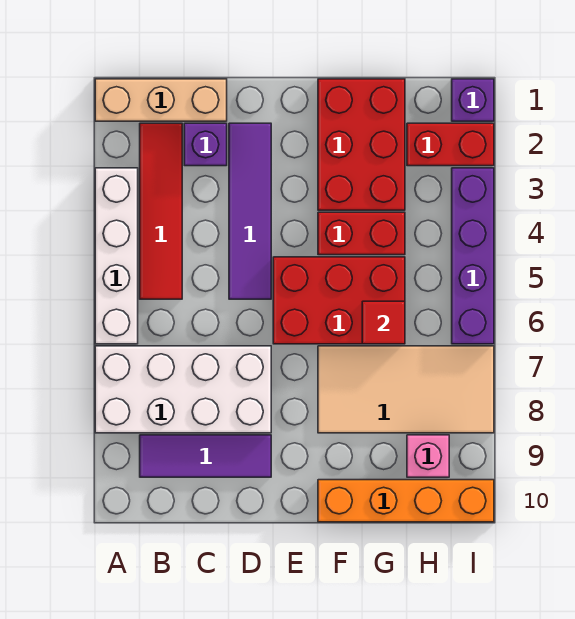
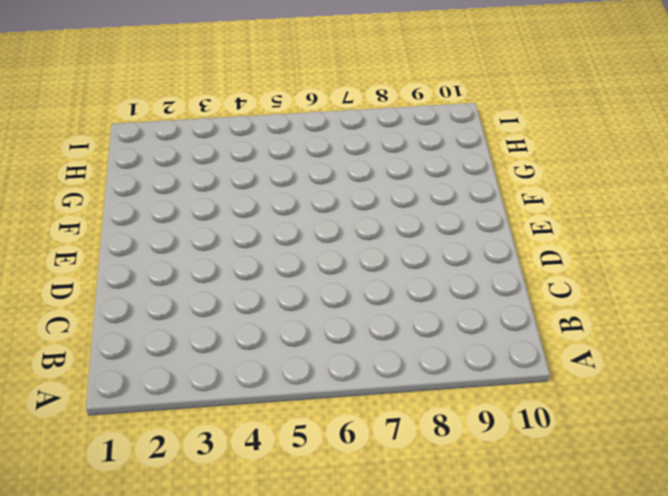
none -> tan 1x3 brick [95,79,227,121]
none -> white 1x4 brick [95,168,138,344]
none -> white 2x4 brick [95,346,271,433]

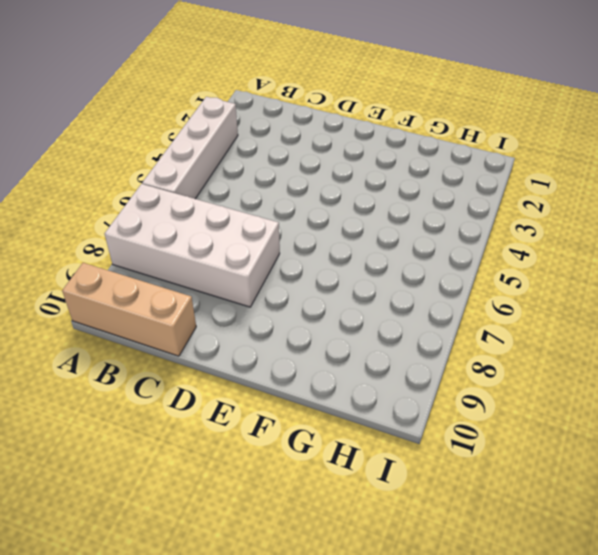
tan 1x3 brick [62,263,196,356] -> tan 1x3 brick moved to [95,79,227,121]
none -> red 1x4 tile [140,123,182,299]
none -> purple 1x3 tile [140,435,271,477]
none -> purple 1x1 brick [184,123,227,166]

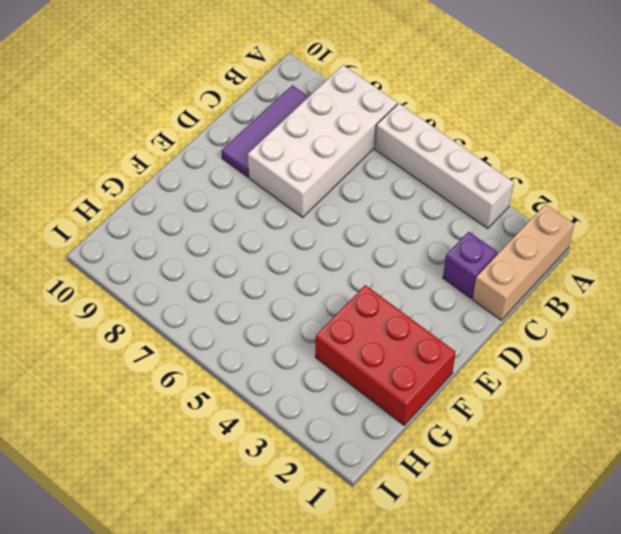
none -> red 1x4 tile [140,123,182,299]
none -> purple 1x4 tile [229,123,271,299]
none -> red 2x3 brick [273,257,405,344]

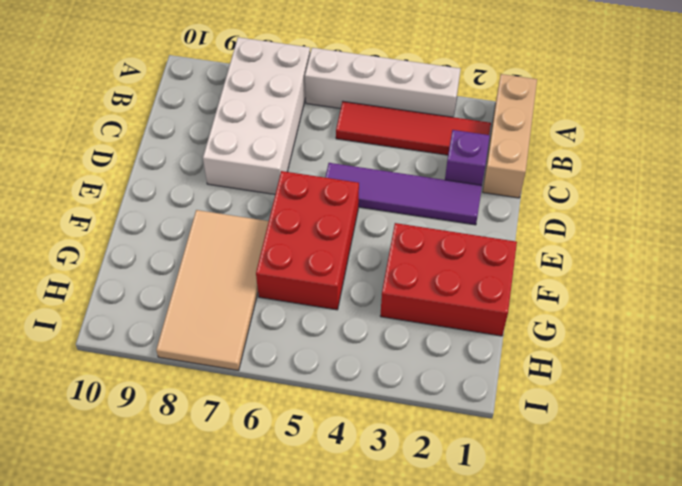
none -> purple 1x3 tile [140,435,271,477]
none -> red 1x2 brick [318,212,405,255]
none -> orange 1x4 brick [318,480,494,522]

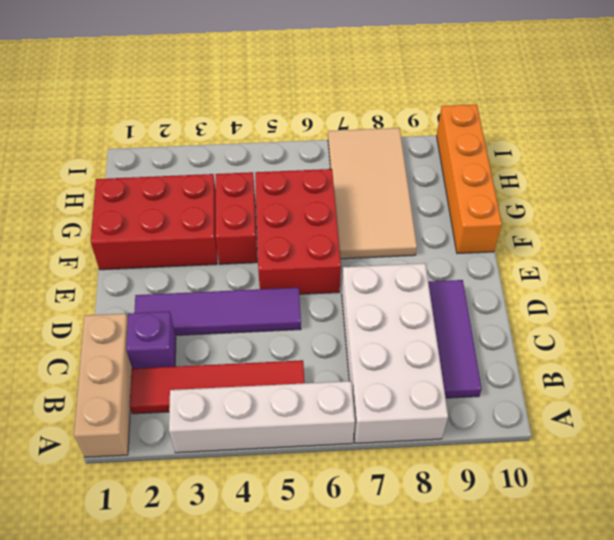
none -> red 1x2 brick [407,123,494,166]
none -> pink 1x1 brick [407,435,449,477]
none -> purple 1x1 brick [452,79,494,121]

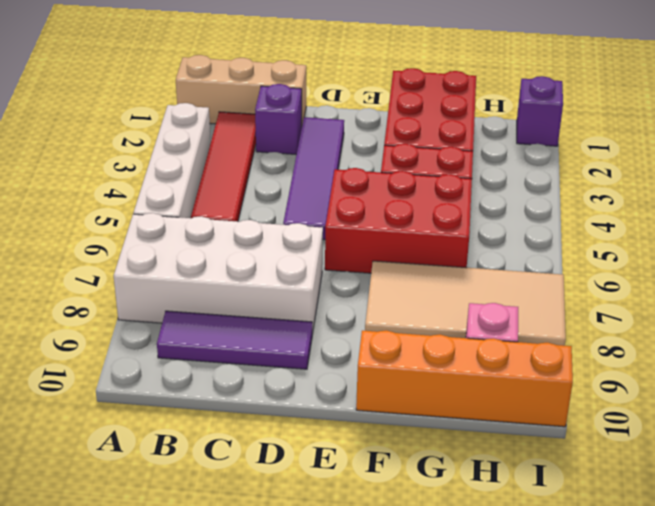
none -> red 1x2 brick [407,123,494,166]
none -> purple 1x4 brick [452,168,494,344]
none -> red 1x1 tile [362,301,405,344]

